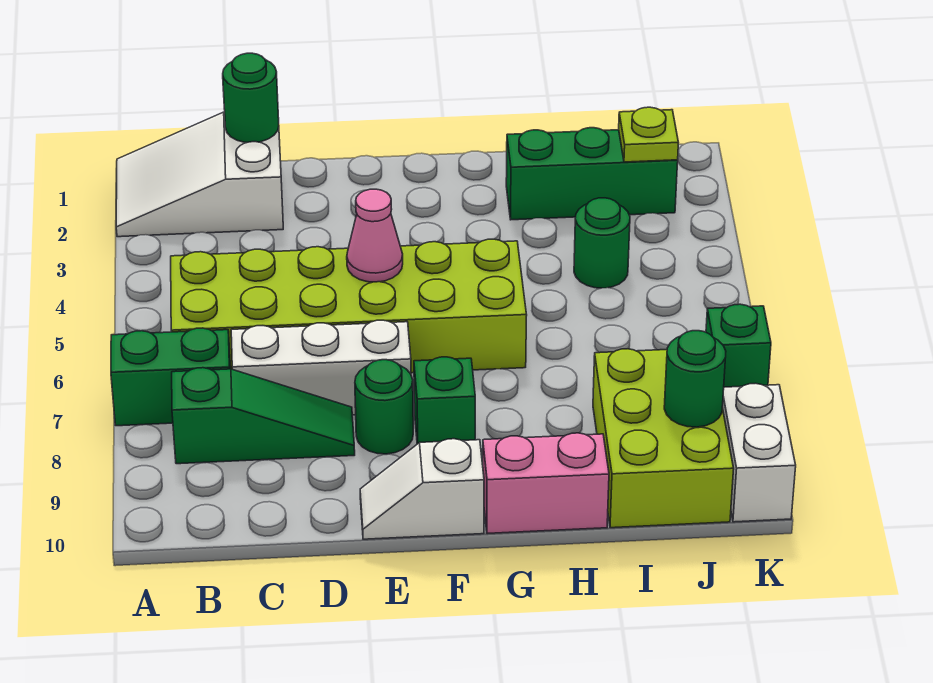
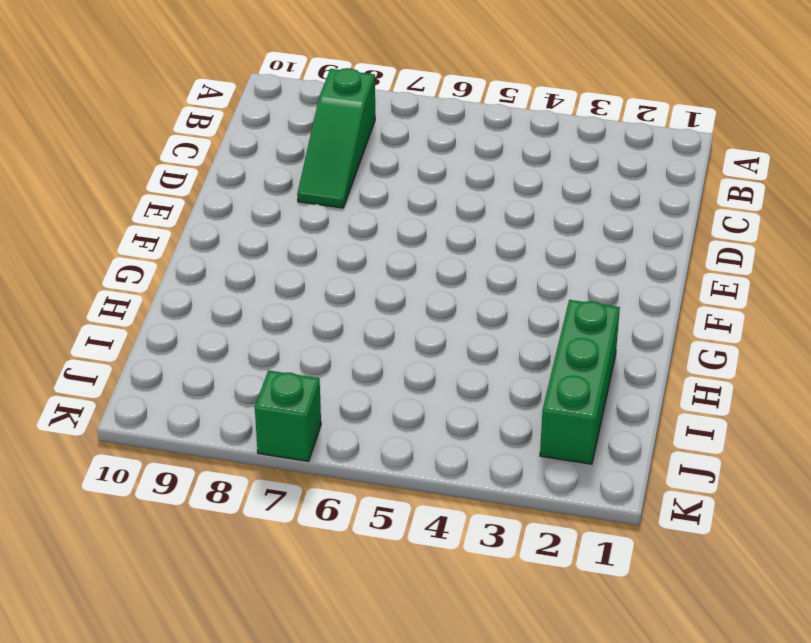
none -> white 2x3 slope [116,112,283,237]
none -> green 1x2 brick [111,328,231,426]
none -> lime 2x6 brick [171,239,527,373]

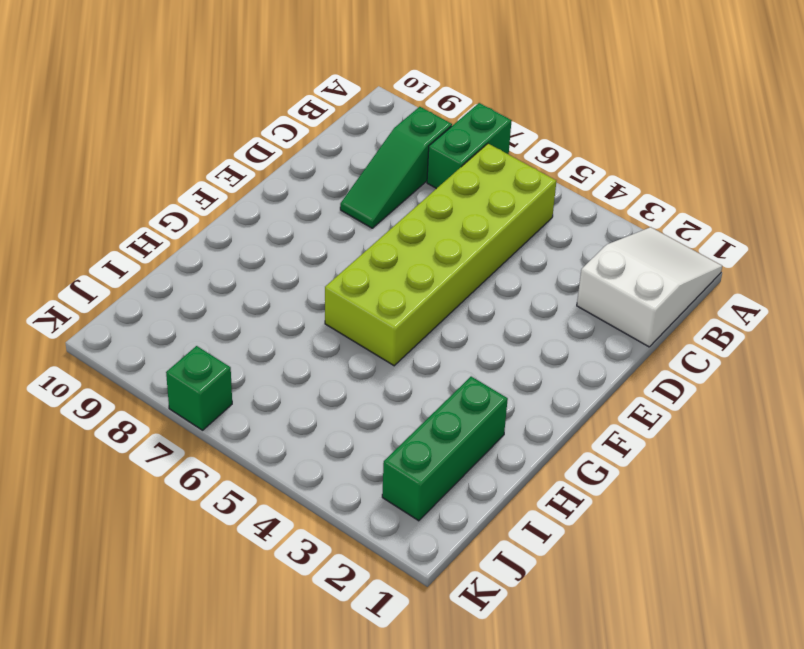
none -> white 1x3 brick [231,320,411,415]
none -> green 1x1 round brick [355,360,413,454]
none -> white 1x2 slope [360,439,484,539]

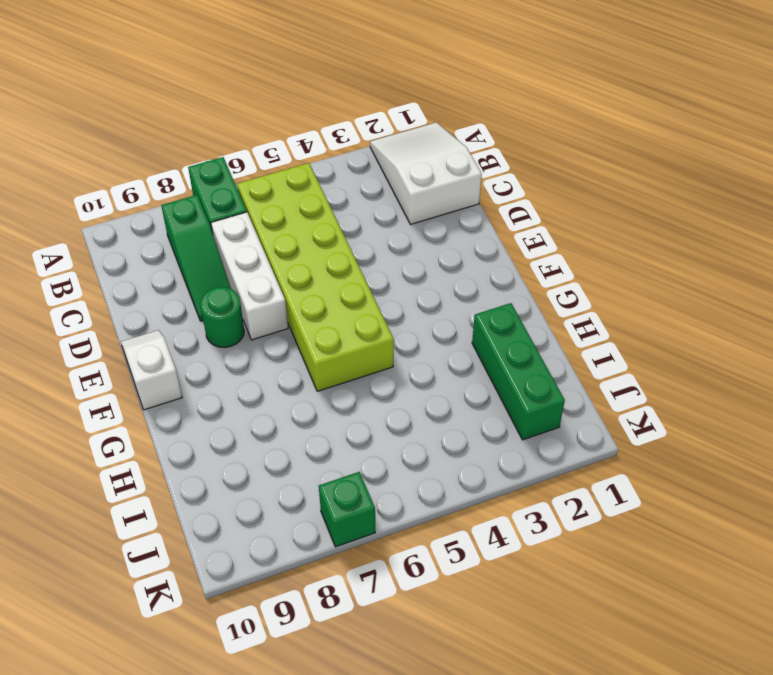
none -> green 1x1 brick [414,357,475,444]
none -> pink 1x2 brick [483,433,609,534]
none -> green 1x1 round brick [574,198,630,288]

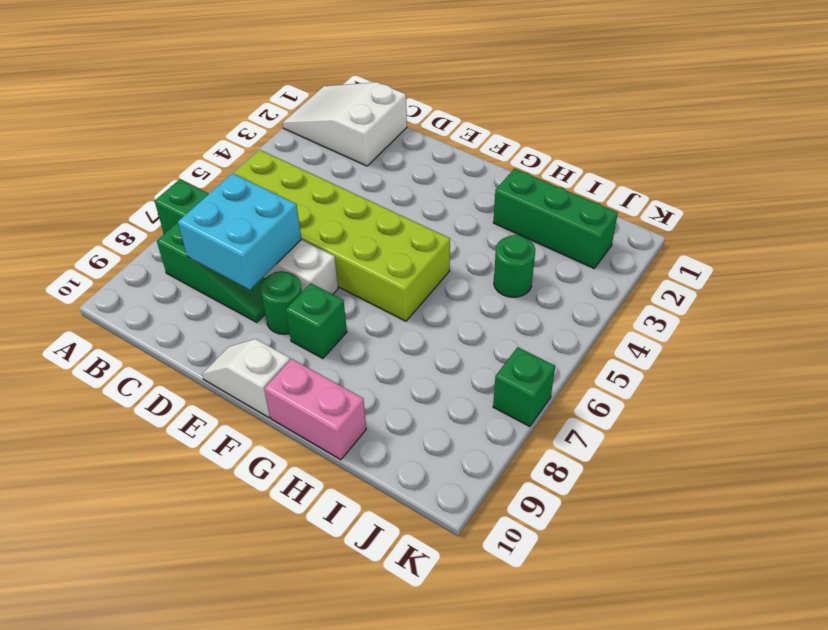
cyan 2x2 brick [178,173,301,290] -> none
none -> lime 2x3 brick [593,349,734,528]
none -> white 1x2 brick [722,383,796,522]
none -> green 1x1 round brick [223,53,279,143]

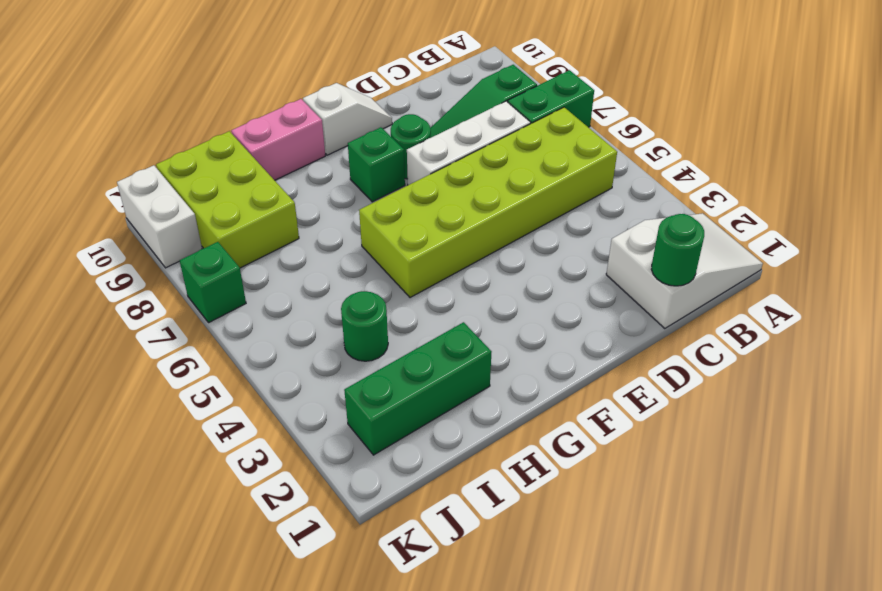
none -> pink 1x1 cone [347,189,403,282]
none -> lime 1x1 plate [619,107,678,162]
none -> green 1x1 round brick [664,331,726,427]

